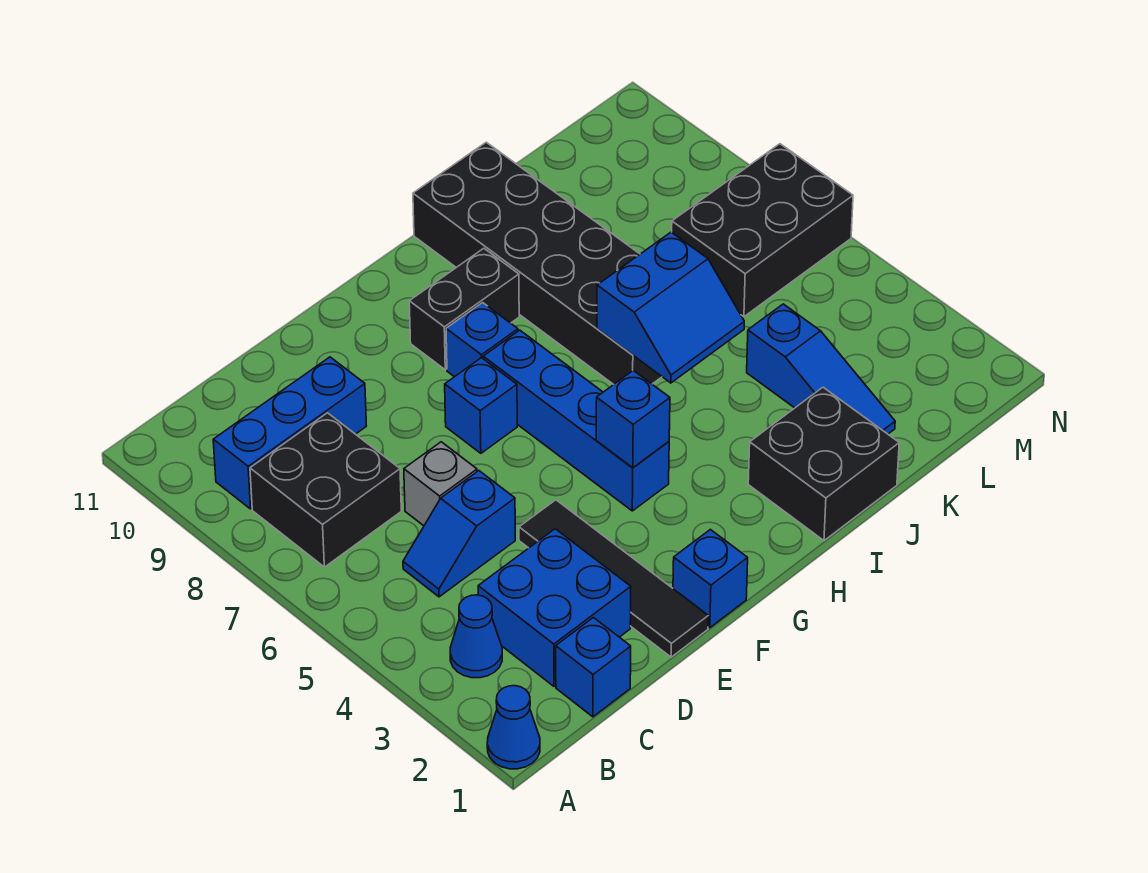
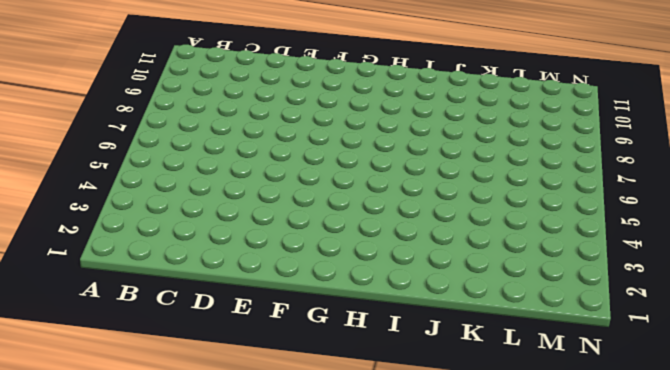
none -> blue 1x1 cone [487,686,540,769]
none -> blue 1x1 cone [450,595,502,678]
none -> black 2x2 brick [250,413,401,567]

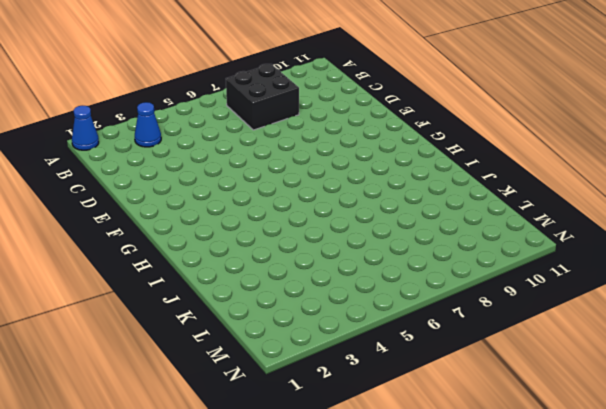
none -> blue 1x3 brick [213,357,366,509]
none -> blue 1x1 brick [556,618,631,717]
none -> blue 2x2 brick [478,529,631,686]

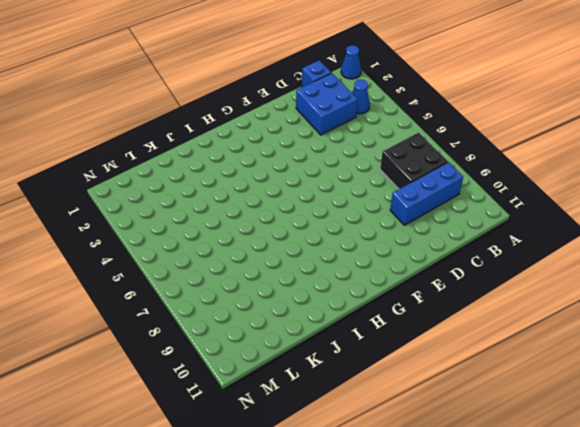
none -> blue 1x2 slope [403,471,515,597]
none -> grey 1x1 brick [404,442,477,526]
none -> black 1x4 tile [519,500,708,657]

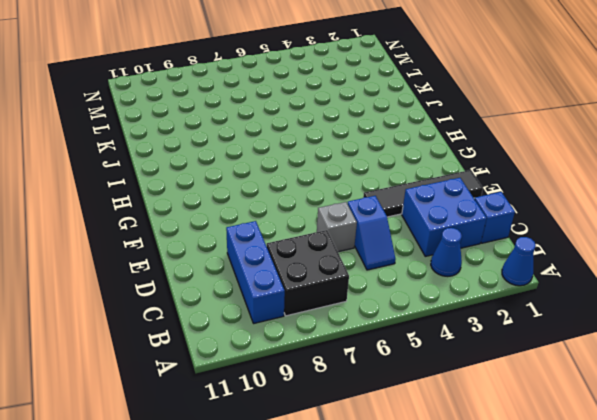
none -> blue 1x1 brick [673,530,748,628]
none -> blue 1x1 brick [445,358,517,453]
none -> blue 1x4 brick [483,330,669,511]

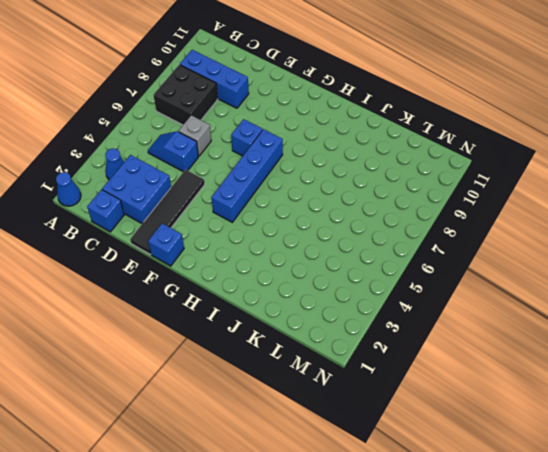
none -> blue 1x1 brick [446,303,518,377]
none -> black 1x2 brick [409,248,519,370]
none -> black 2x2 brick [748,387,899,541]

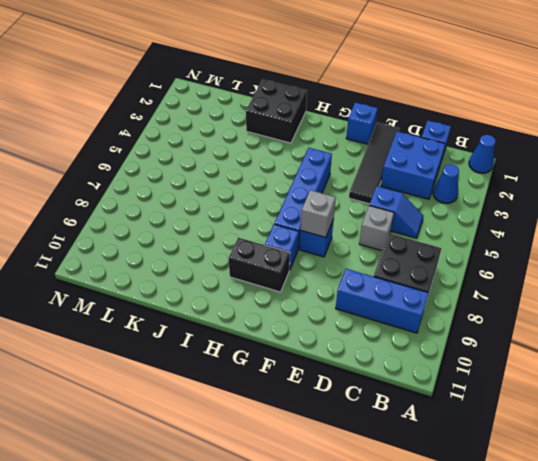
grey 1x1 brick [301,190,336,238] -> none
none -> black 2x6 brick [413,142,662,385]
none -> blue 1x3 slope [747,304,895,434]
none -> black 2x3 brick [672,144,853,317]

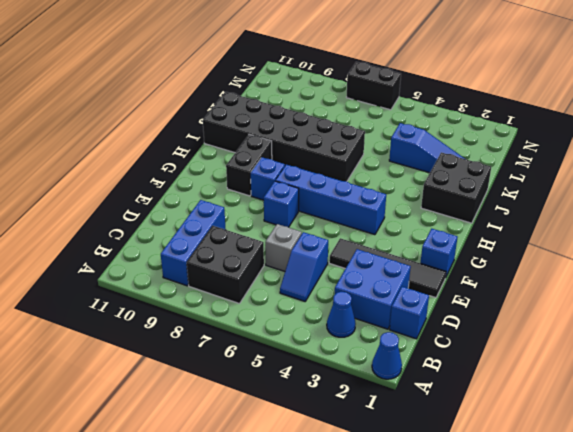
black 1x2 brick [346,62,401,110] -> black 2x3 brick [672,144,853,317]
none -> blue 1x1 brick [596,370,670,468]
none -> blue 2x2 slope [597,232,744,383]

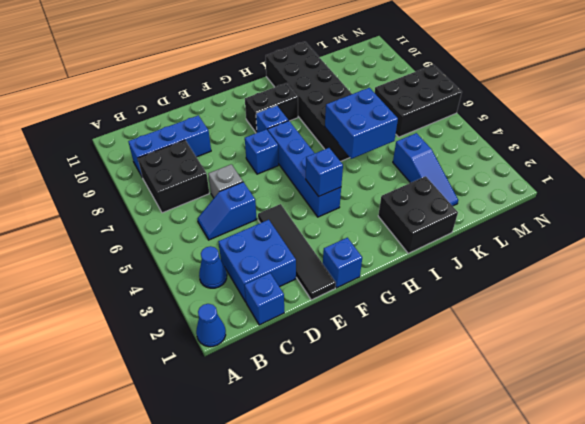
blue 2x2 brick [325,88,398,159] -> blue 2x2 slope [597,232,744,383]

